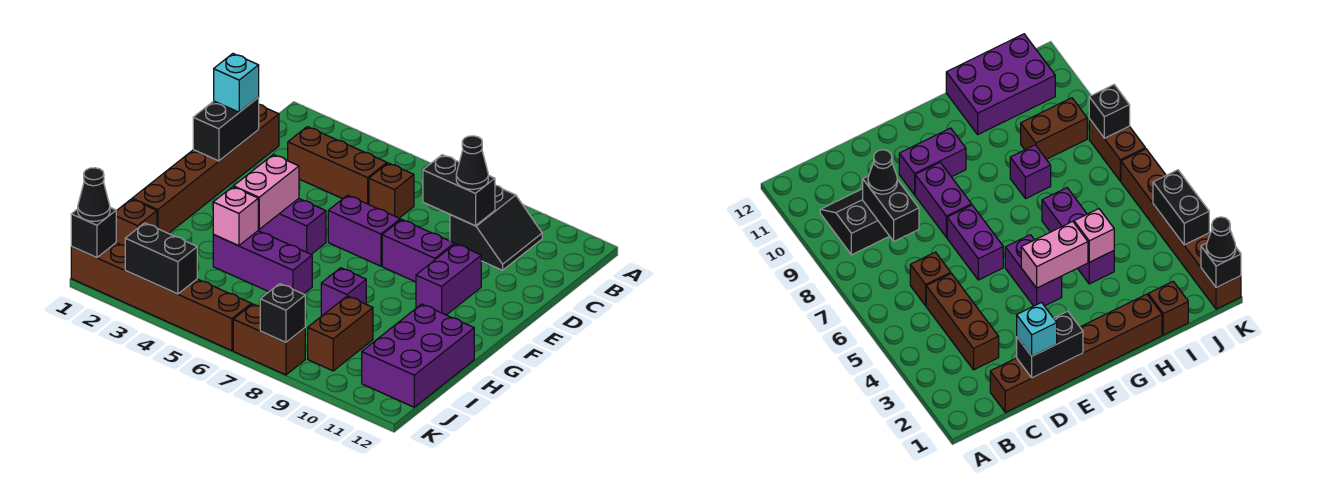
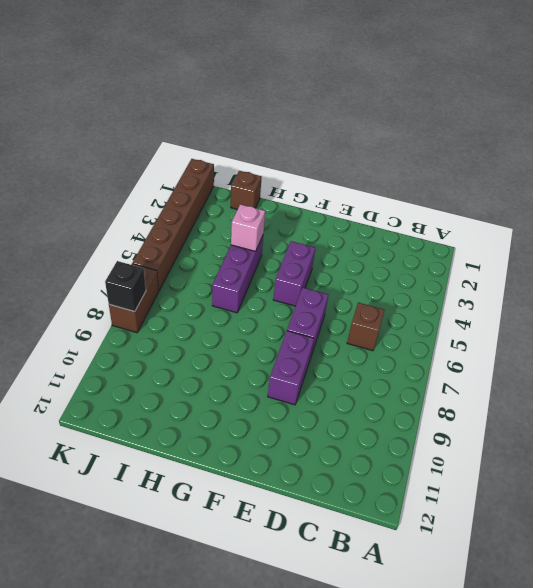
none -> black 2x2 slope [450,185,542,270]
none -> brown 1x6 brick [132,104,279,234]
none -> brown 1x3 brick [288,127,387,205]

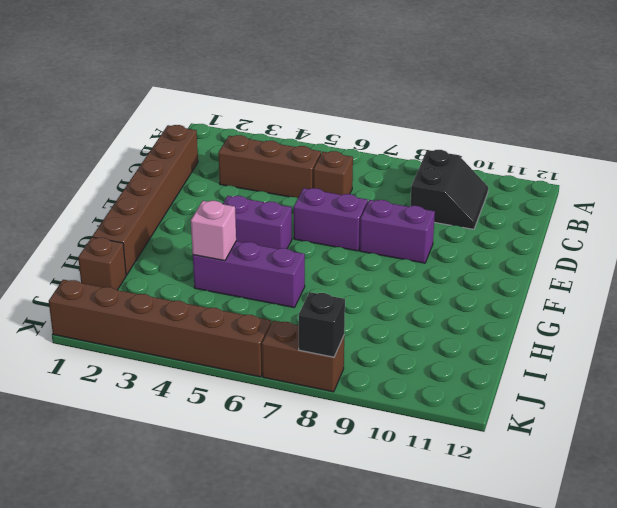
none -> purple 1x2 brick [416,244,481,315]
none -> purple 1x1 brick [321,268,366,316]
none -> purple 2x3 brick [362,304,474,407]

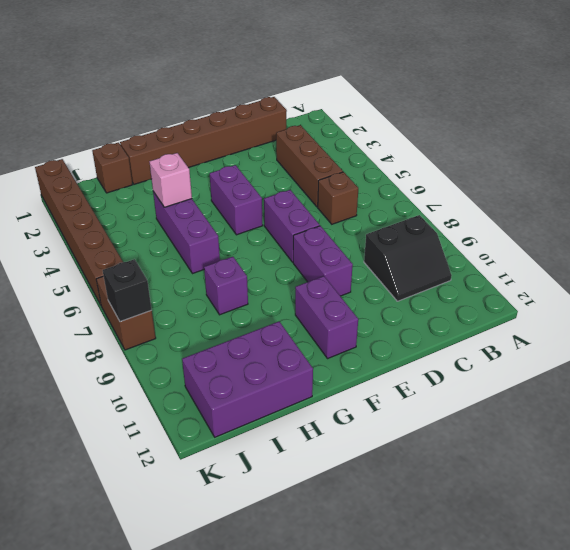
purple 1x2 brick [295,276,358,358] -> purple 1x2 brick turned to [416,244,481,315]
none -> brown 1x2 brick [308,296,373,371]
none -> black 1x2 brick [423,155,495,226]
none -> black 1x2 brick [193,98,259,161]

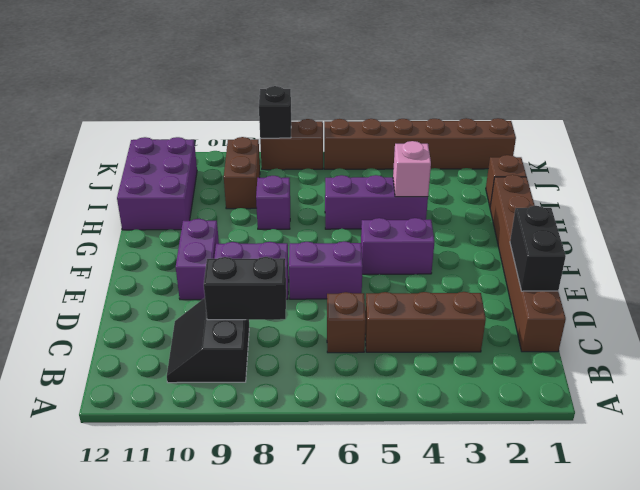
none -> pink 1x2 brick [234,155,299,229]
none -> black 1x1 brick [71,208,116,258]
none -> black 1x2 brick [125,223,197,294]

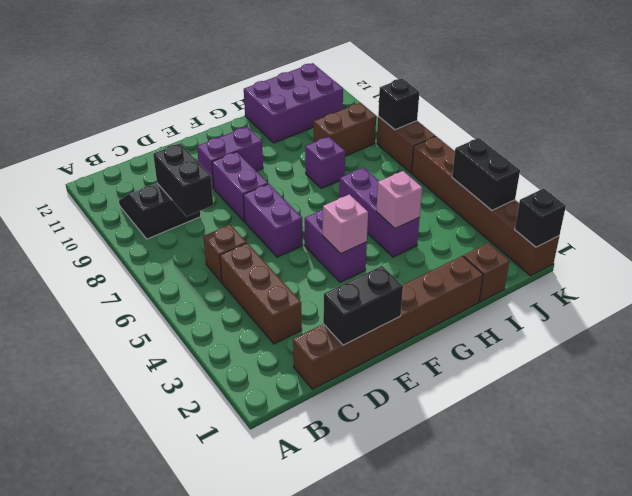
pink 1x1 brick [323,194,368,254] -> pink 1x2 brick [234,155,299,229]
none -> black 1x1 cone [456,136,488,189]
none -> cyan 1x1 brick [214,54,259,112]
none -> black 1x1 cone [78,168,110,221]

